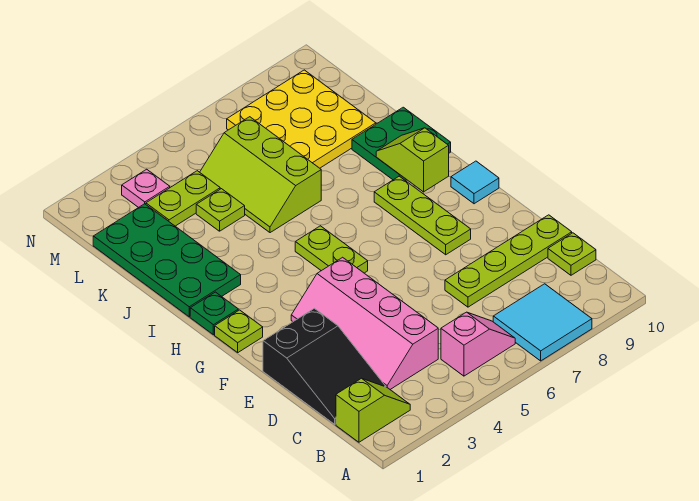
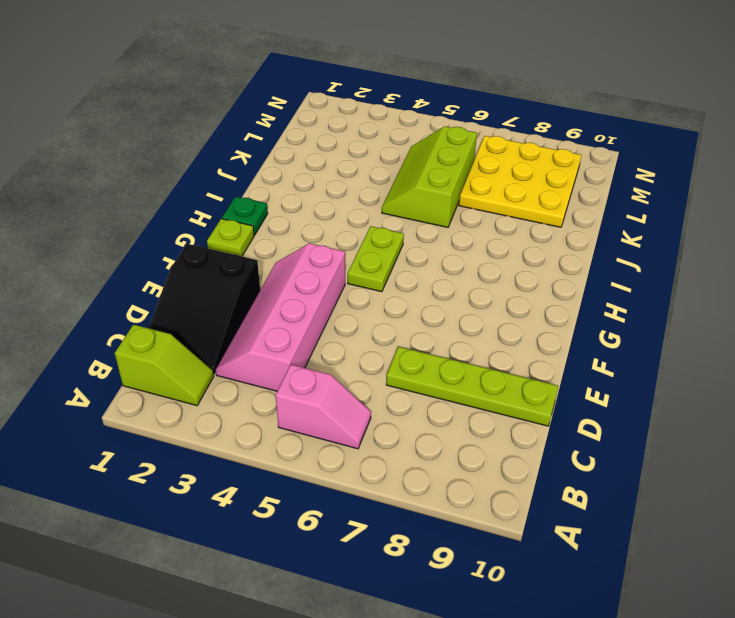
none -> cyan 2x2 tile [493,284,592,361]
none -> lime 1x1 plate [548,233,596,275]
none -> lime 1x3 plate [374,176,471,255]

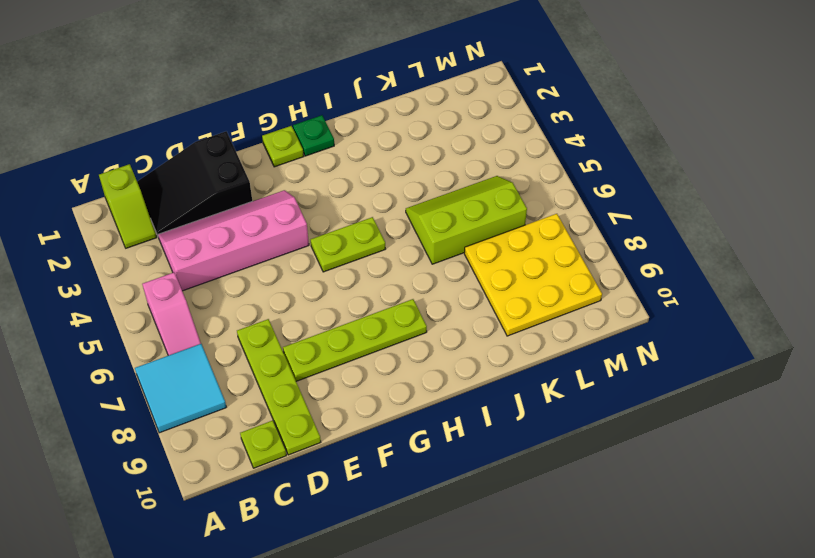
lime 1x4 plate [283,299,427,381] -> lime 1x3 plate [374,176,471,255]
none -> cyan 1x1 tile [451,161,499,204]
none -> green 2x4 plate [93,204,241,317]
none -> green 2x2 plate [352,107,451,181]

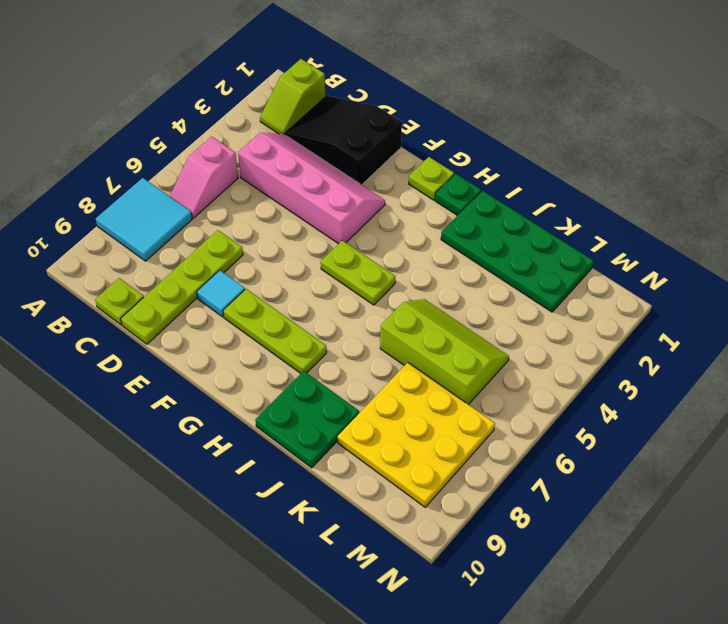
cyan 1x1 tile [197,270,245,317] -> cyan 1x1 tile moved to [451,161,499,204]
none -> lime 1x1 plate [196,189,245,231]
none -> lime 1x2 plate [146,171,220,226]
none -> pink 1x1 plate [122,169,170,208]

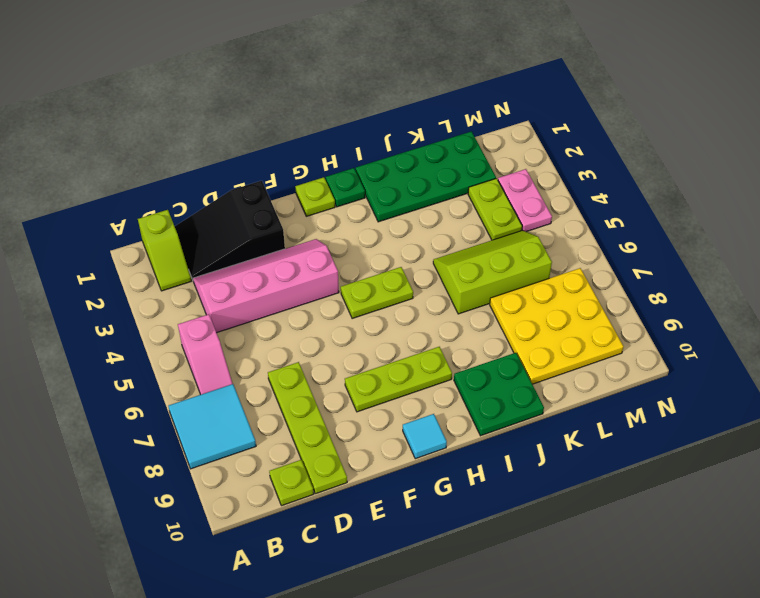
pink 1x2 plate [498,169,552,232] -> pink 1x1 plate [122,169,170,208]
none -> lime 1x1 plate [196,189,245,231]
none -> lime 1x2 slope [376,128,449,192]

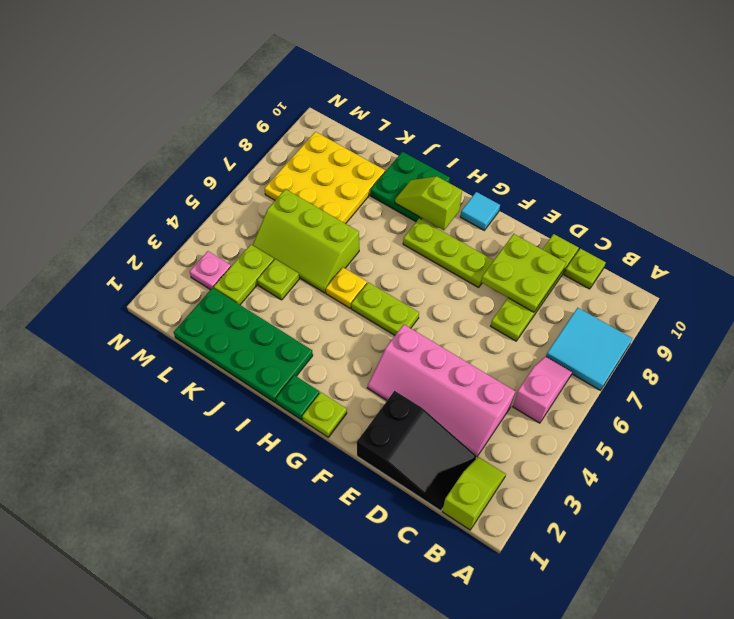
lime 2x2 plate [481,234,566,312] -> none
yellow 1x1 plate [326,267,367,308] -> none

